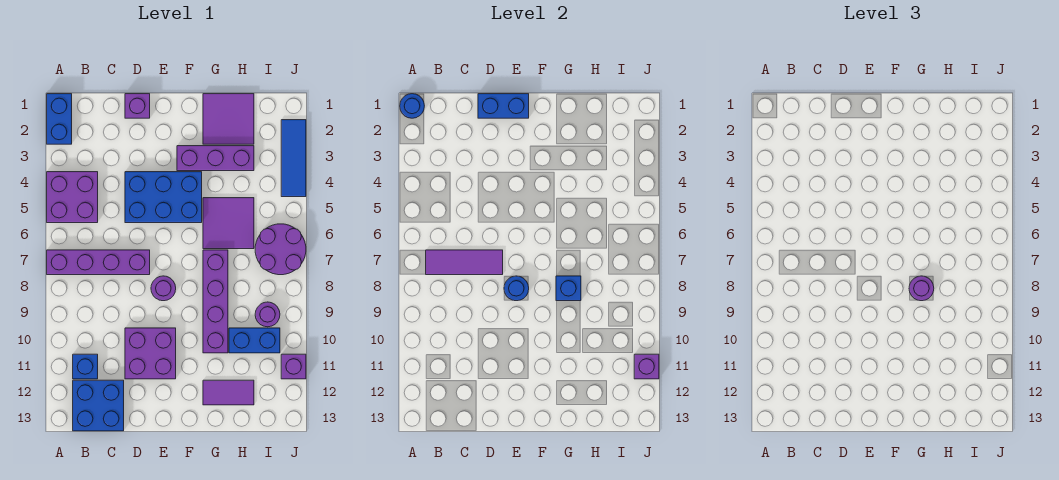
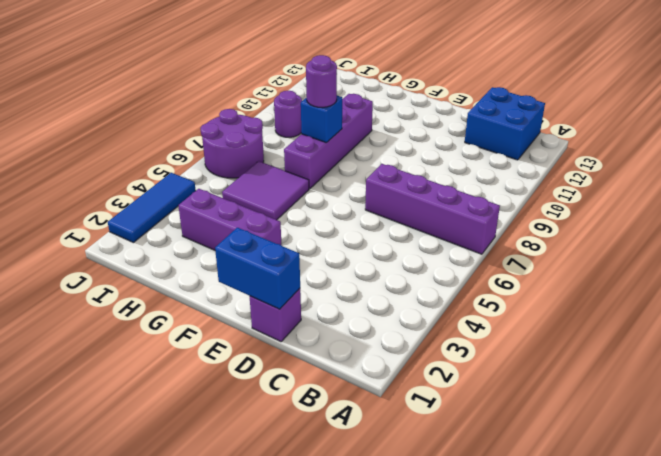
none -> blue 1x2 brick [47,94,72,144]
none -> purple 2x2 brick [47,172,98,223]
none -> blue 1x1 brick [73,354,98,379]

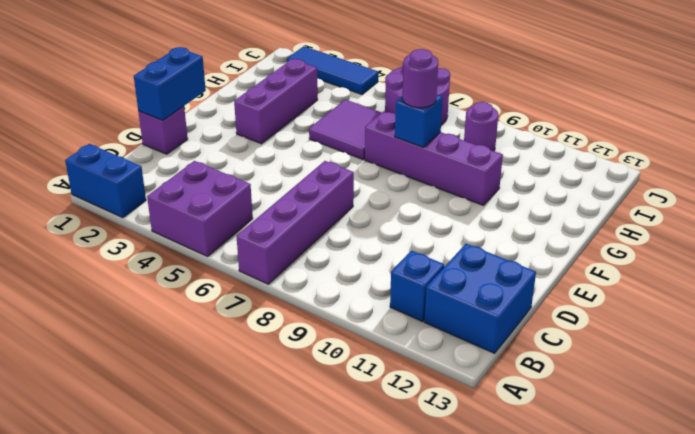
none -> blue 2x3 brick [125,172,202,223]
none -> purple 2x2 brick [125,328,176,379]
none -> purple 1x1 round brick [151,276,176,301]

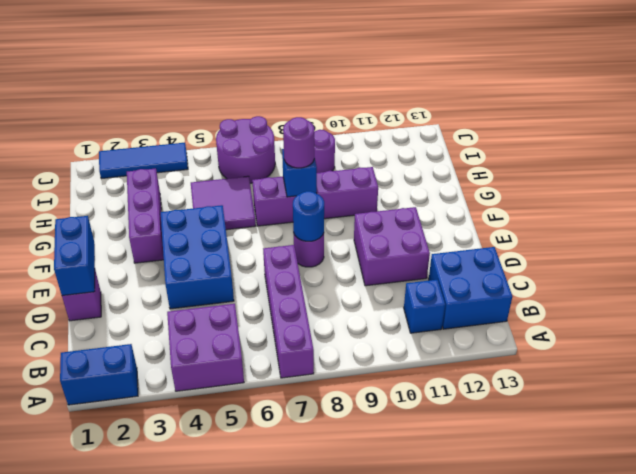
none -> purple 2x2 tile [203,94,254,144]
none -> purple 1x2 tile [203,380,254,405]
none -> blue 1x2 brick [229,328,280,353]

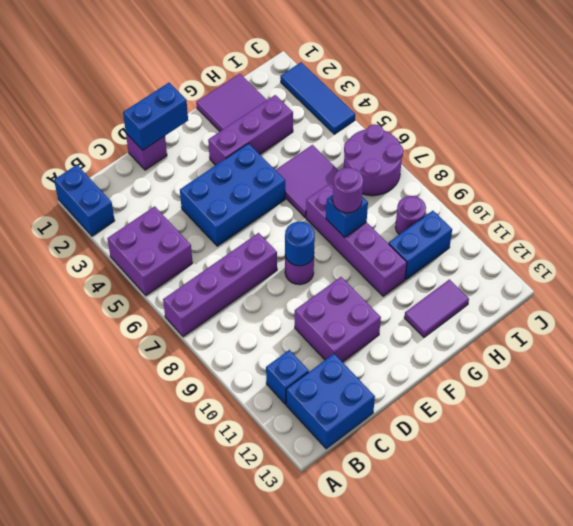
none -> purple 1x1 brick [281,354,306,379]
none -> blue 1x1 round brick [400,94,424,118]
none -> purple 1x3 tile [426,250,503,275]

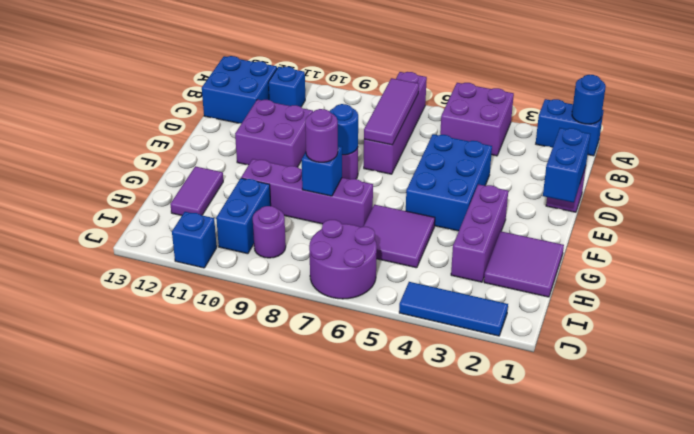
blue 1x1 brick [172,212,217,268] -> purple 1x1 brick [281,354,306,379]
none -> purple 1x1 brick [634,354,659,379]

